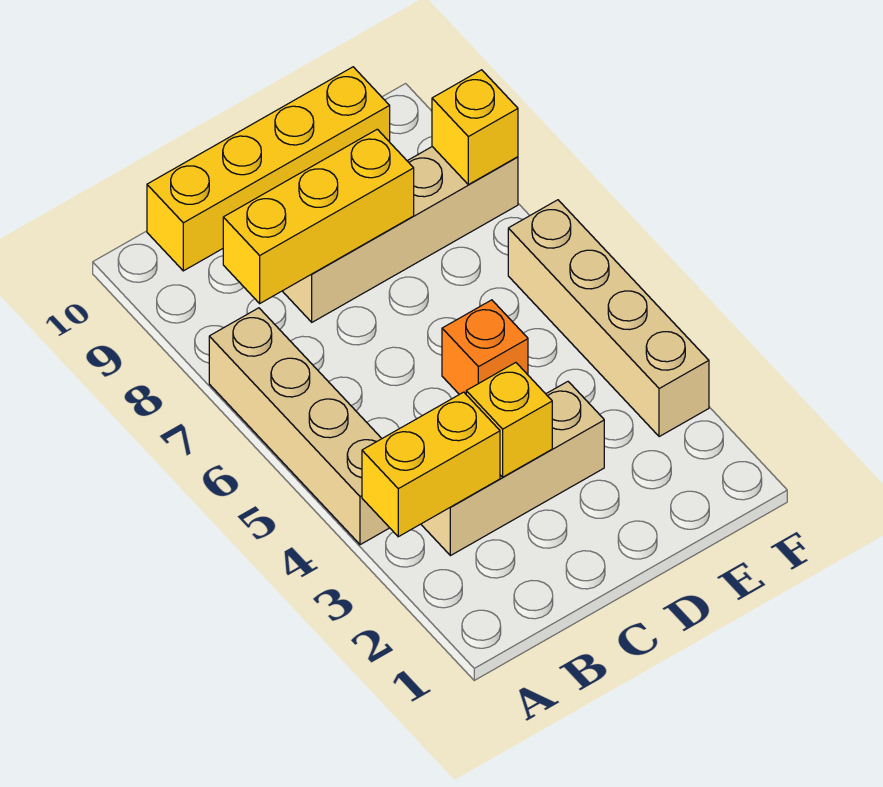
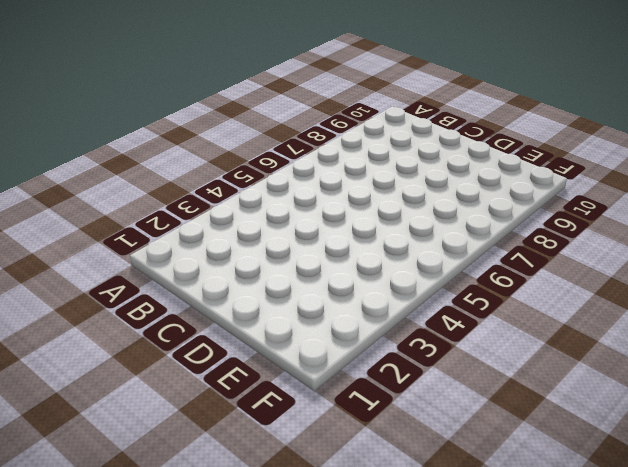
none -> tan 1x4 brick [209,308,389,545]
none -> tan 1x3 brick [421,382,604,556]

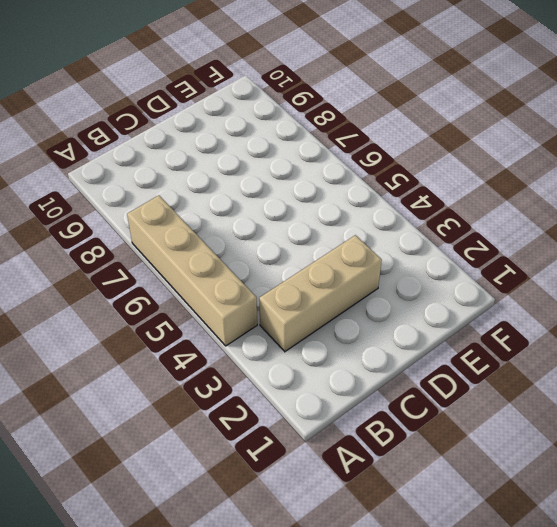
none -> yellow 1x4 brick [147,67,390,271]
none -> tan 1x4 brick [283,147,518,322]

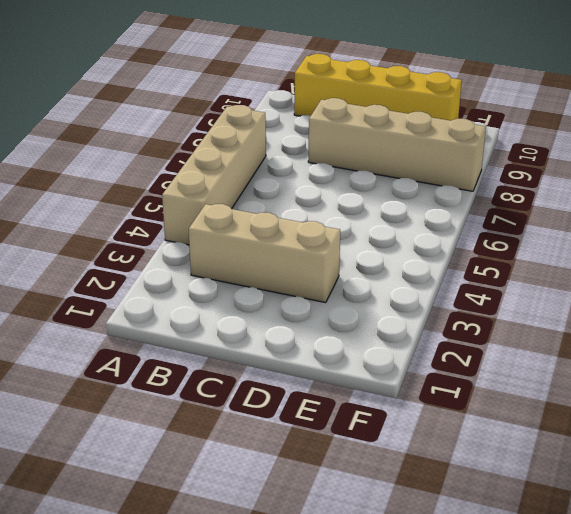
none -> orange 1x1 brick [442,300,528,394]
none -> tan 1x4 brick [508,200,709,437]

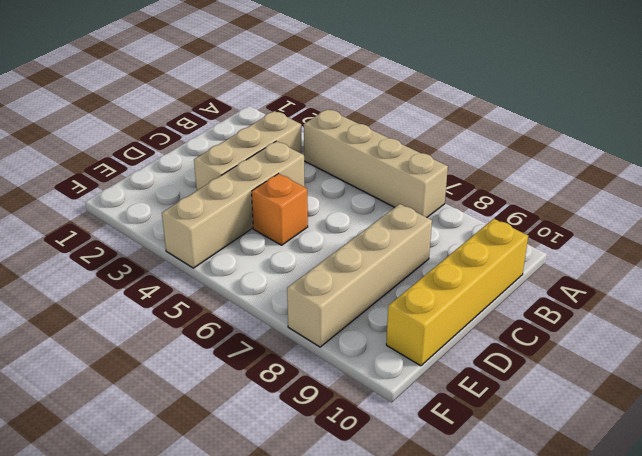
tan 1x4 brick [162,141,305,268] -> tan 1x4 brick turned to [508,200,709,437]
none -> yellow 1x2 brick [362,392,500,537]
none -> yellow 1x3 brick [223,129,414,303]

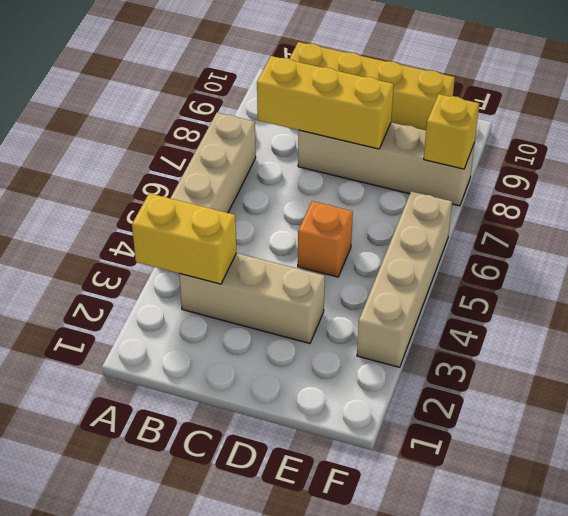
none -> yellow 1x1 brick [466,363,552,477]

